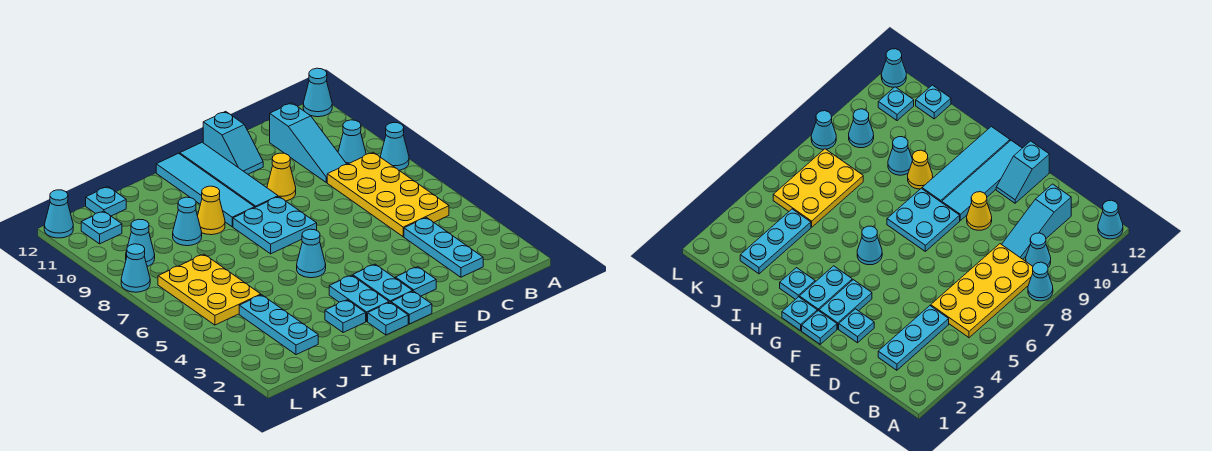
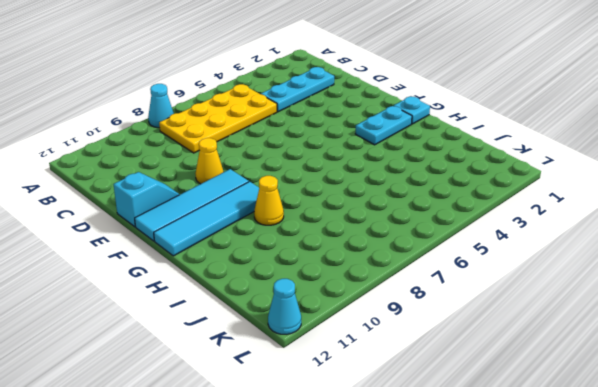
none -> cyan 1x1 cone [303,68,332,117]
none -> cyan 1x1 cone [338,120,366,164]
none -> cyan 1x3 slope [270,103,347,183]

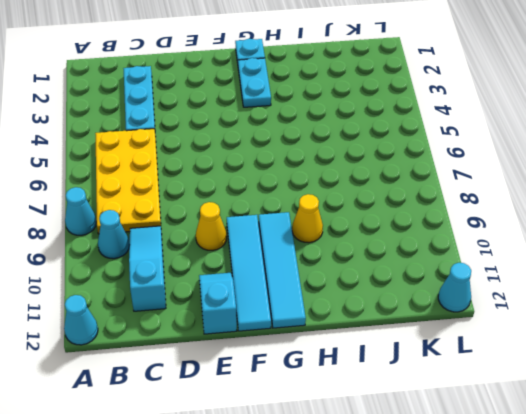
none -> cyan 1x1 plate [395,267,436,296]
none -> cyan 1x1 plate [391,291,432,324]
none -> cyan 1x2 plate [353,264,413,302]

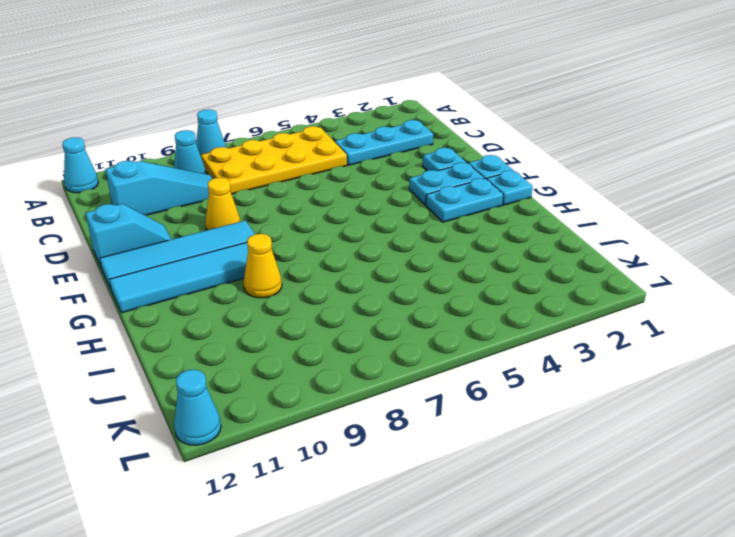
none -> cyan 2x2 plate [233,196,317,254]
none -> cyan 1x1 cone [297,229,326,278]
none -> cyan 1x1 plate [325,300,366,333]

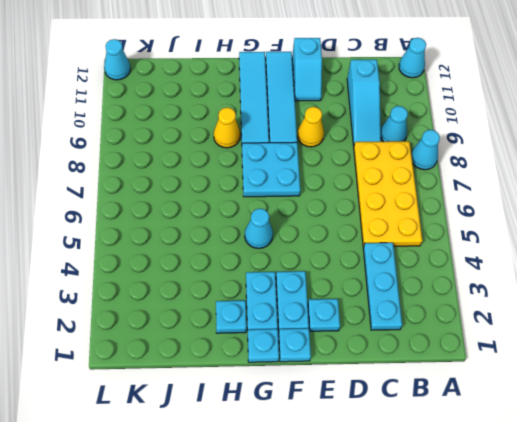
none -> cyan 1x1 cone [173,197,202,246]
none -> cyan 1x3 plate [239,295,318,355]
none -> yellow 2x3 plate [158,254,261,325]

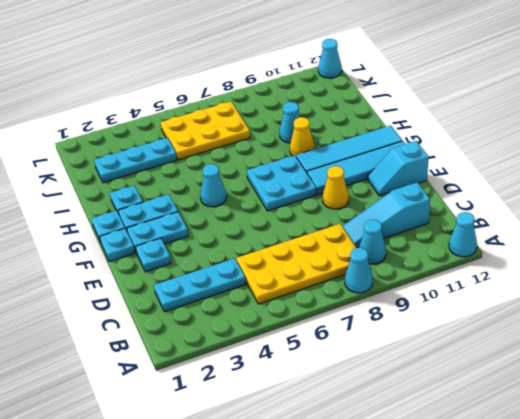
none -> cyan 1x1 plate [86,187,126,216]
none -> cyan 1x1 cone [126,219,155,266]
none -> cyan 1x1 plate [81,211,122,244]

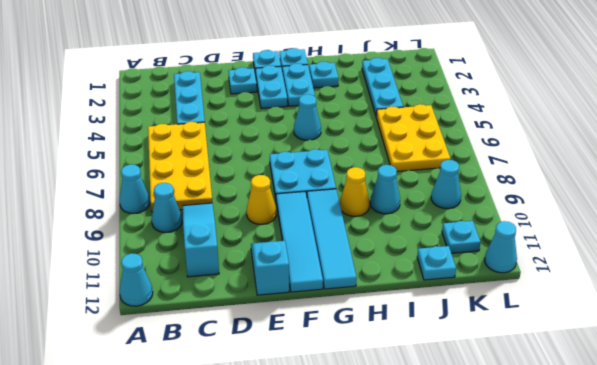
none -> cyan 1x1 cone [121,244,150,292]

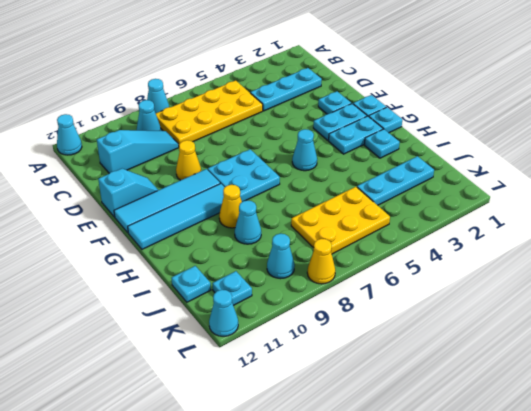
yellow 1x1 cone [307,239,335,284] -> cyan 1x1 cone [121,244,150,292]

